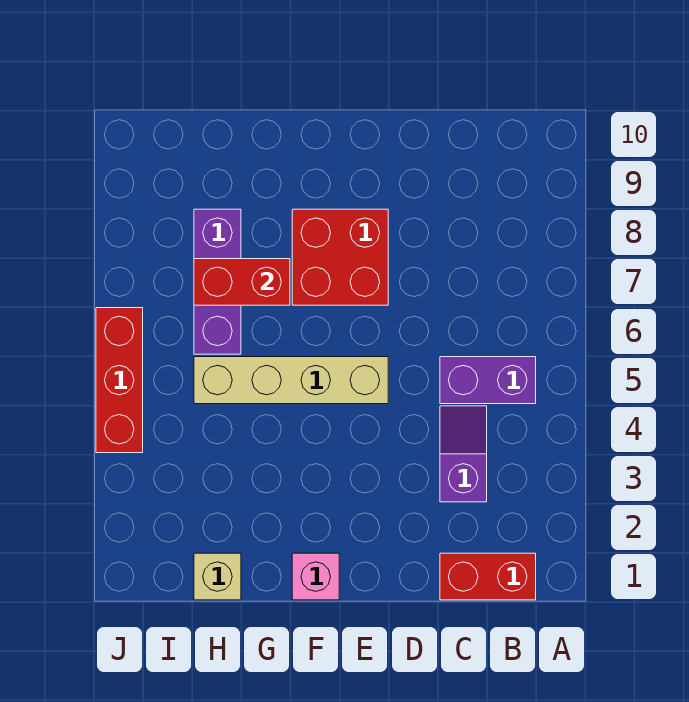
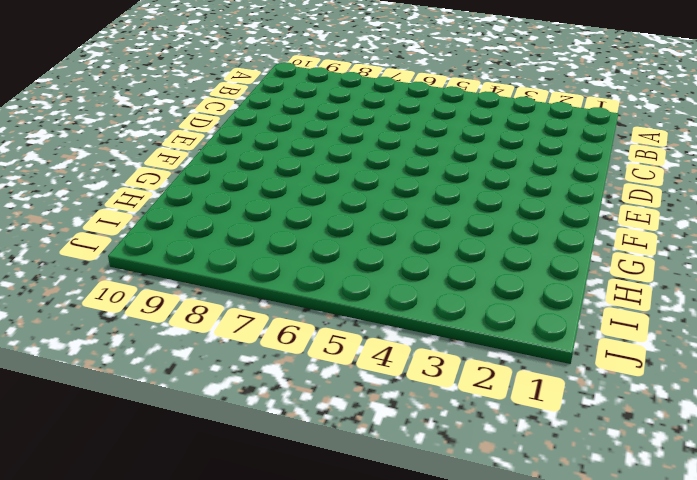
none -> red 1x2 brick [440,553,536,600]
none -> purple 1x2 brick [440,357,536,404]

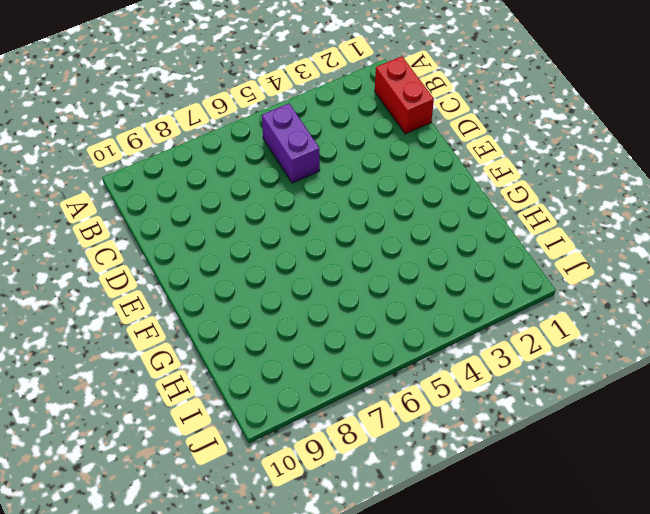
none -> purple 1x2 slope [440,406,487,502]
none -> tan 1x4 brick [194,357,388,404]

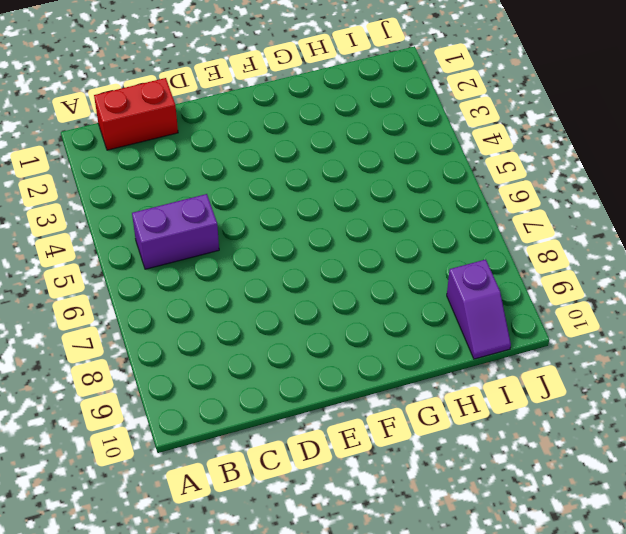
purple 1x2 slope [447,260,511,359] -> purple 1x2 slope moved to [440,406,487,502]
none -> tan 1x4 brick [194,357,388,404]
none -> red 2x2 brick [292,209,388,305]

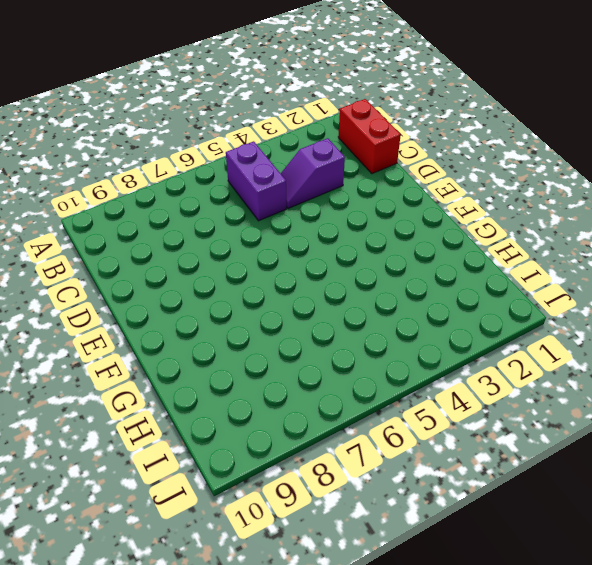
none -> tan 1x4 brick [194,357,388,404]
none -> red 2x2 brick [292,209,388,305]

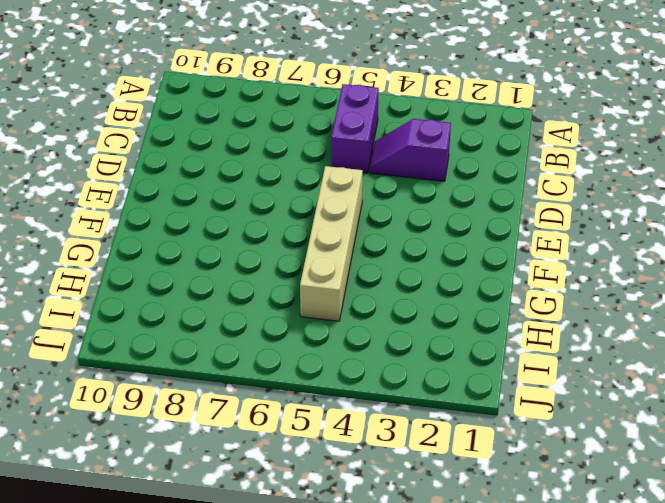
none -> red 1x2 brick [440,553,536,600]
none -> red 2x2 brick [292,209,388,305]

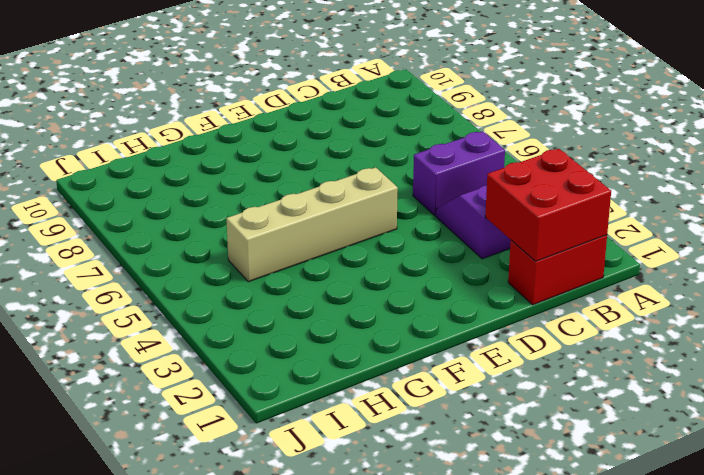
red 2x2 brick [485,149,611,261] -> red 2x2 brick moved to [292,209,388,305]
none -> pink 1x1 brick [292,553,339,600]
none -> tan 1x1 brick [194,553,241,600]

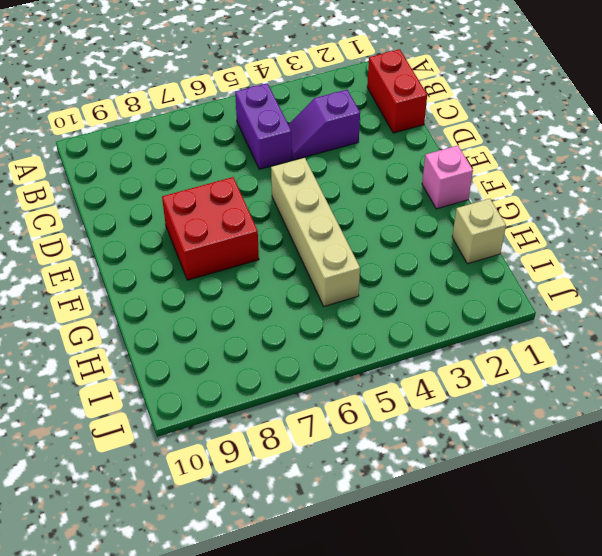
none -> purple 1x3 brick [194,209,241,354]
none -> red 1x3 brick [96,308,143,453]

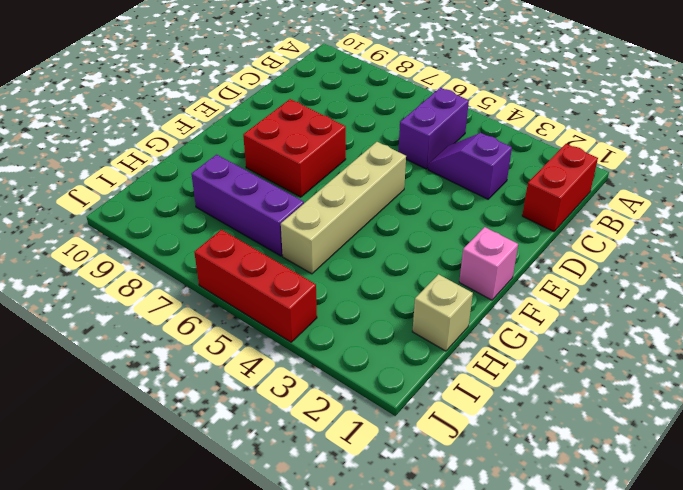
none -> red 1x2 brick [194,259,290,305]

